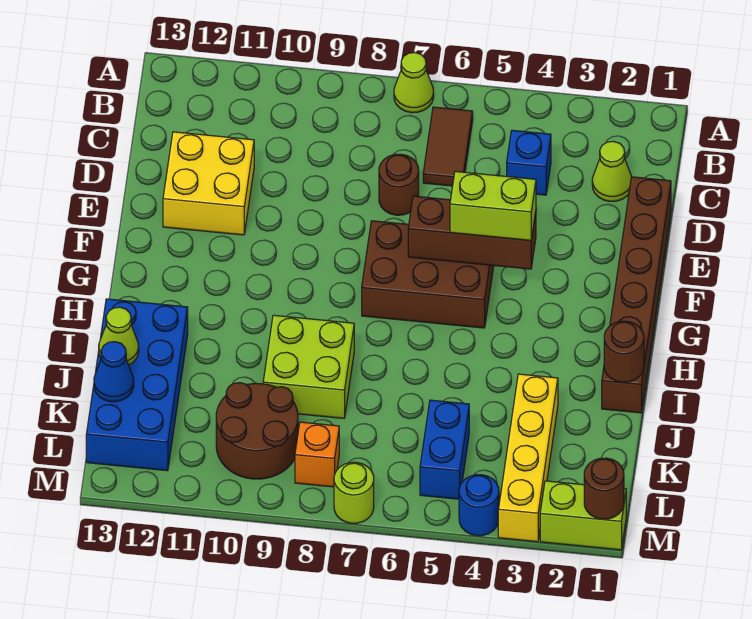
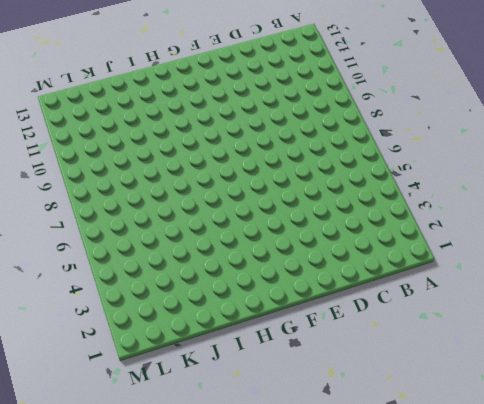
none -> lime 1x1 cone [394,53,434,113]
none -> brown 1x2 tile [423,107,473,186]
none -> lime 1x1 cone [592,141,632,201]

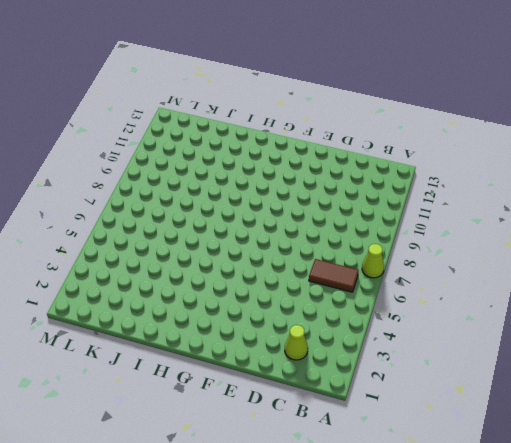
none -> blue 1x1 brick [507,130,551,195]
none -> brown 1x6 brick [602,177,671,413]
none -> brown 1x1 round brick [379,154,419,215]

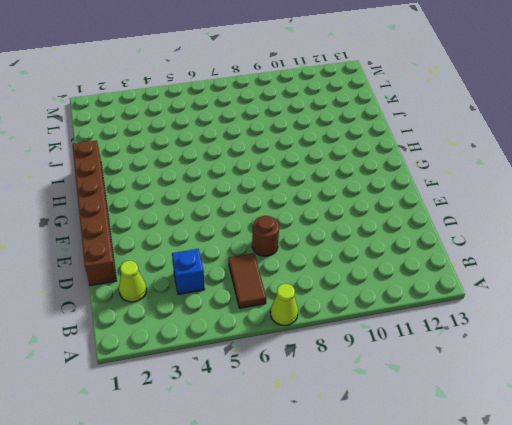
none -> yellow 2x2 brick [163,132,254,235]
none -> brown 2x3 brick [362,221,494,328]
none -> lime 2x2 brick [263,315,354,418]

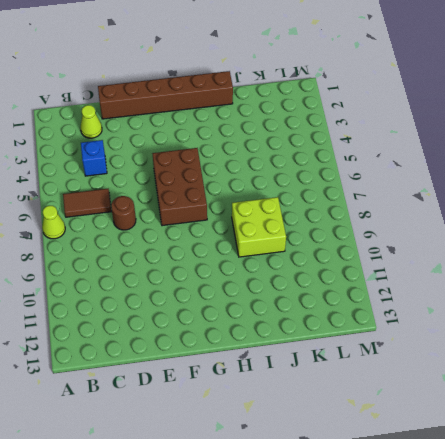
none -> yellow 2x2 brick [163,132,254,235]
none -> blue 2x4 brick [86,299,188,471]
none -> yellow 1x4 brick [498,374,558,542]

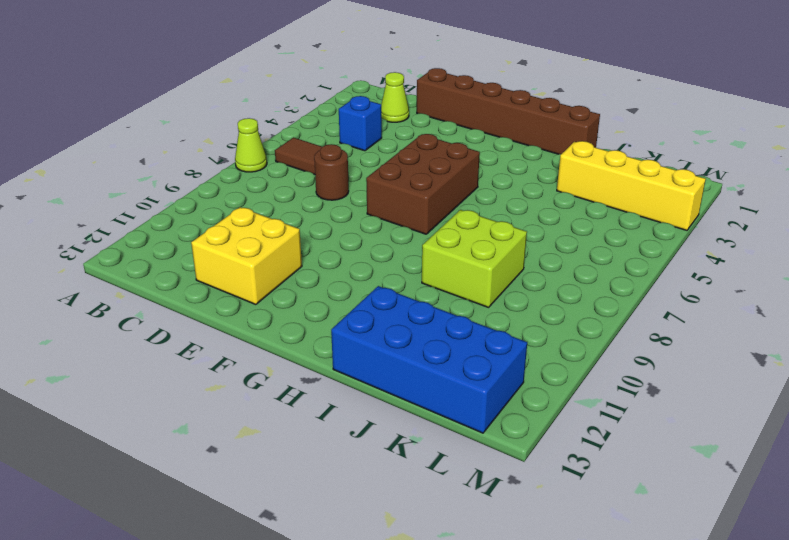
none -> blue 1x2 brick [420,400,469,499]
none -> brown 2x2 round brick [216,383,298,479]
none -> orange 1x1 brick [295,422,339,487]

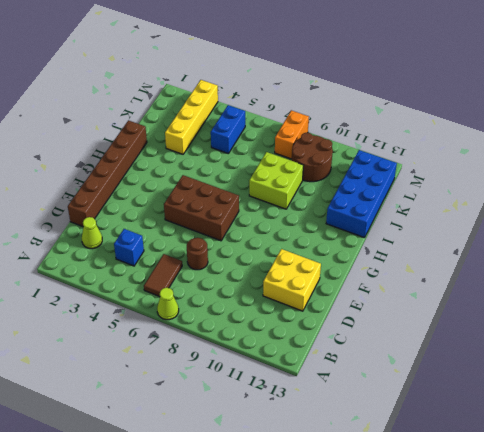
orange 1x2 brick [275,110,309,159] -> orange 1x1 brick [295,422,339,487]
none -> lime 1x2 brick [540,481,626,550]
none -> blue 1x1 round brick [459,475,499,536]
none -> lime 1x1 round brick [334,462,374,523]

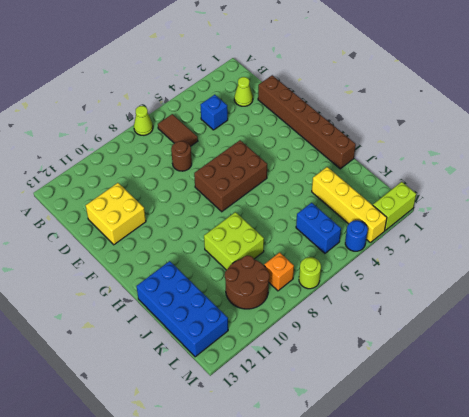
none -> brown 1x3 brick [408,196,536,269]
none -> brown 1x1 round brick [604,321,644,382]
none -> lime 1x1 cone [99,307,139,365]

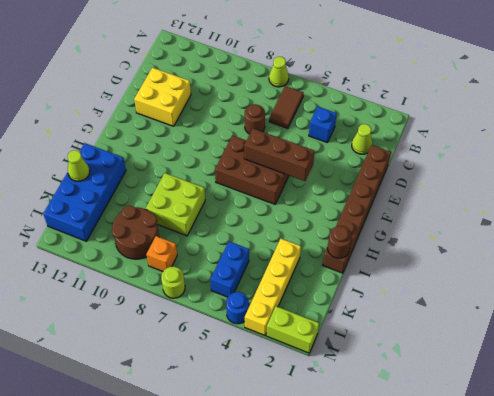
none -> blue 1x1 cone [94,342,134,402]
none -> brown 1x1 round brick [584,458,624,519]
none -> lime 1x2 brick [450,171,536,240]

